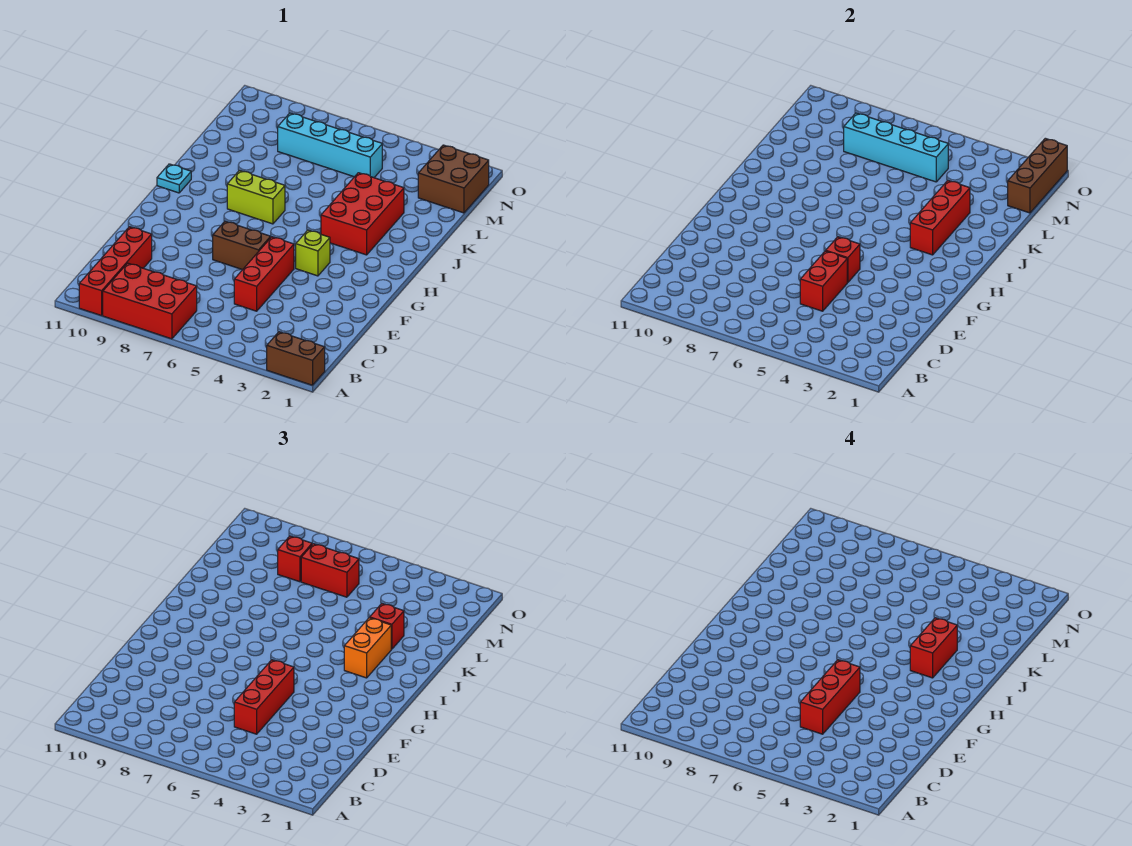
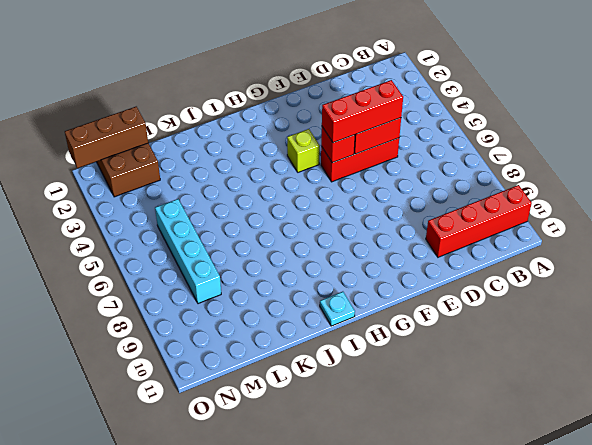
none -> brown 1x2 brick [267,332,325,385]
none -> red 2x3 brick [103,263,197,339]
none -> brown 1x2 brick [213,221,271,270]

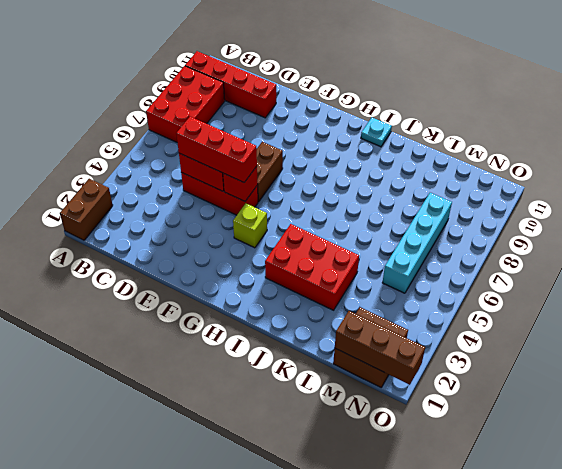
none -> lime 1x2 brick [227,170,285,224]
none -> red 1x3 brick [910,181,970,255]
none -> cyan 1x4 brick [844,113,948,182]

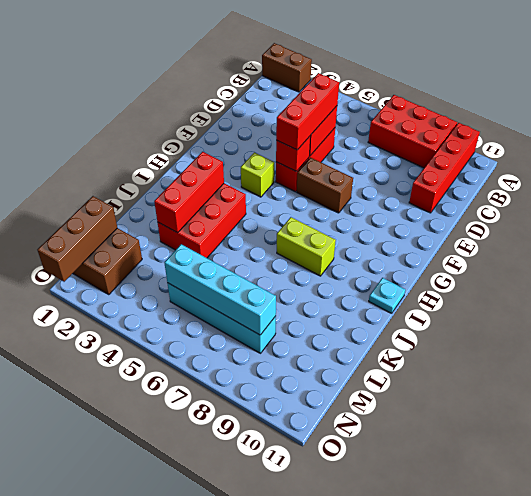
none -> orange 1x2 brick [344,618,391,678]
none -> red 1x1 brick [370,604,404,649]
none -> red 1x2 brick [301,544,359,597]

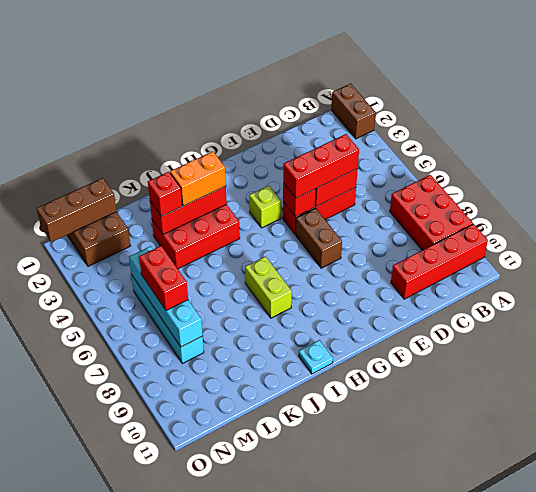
none -> red 1x1 brick [278,536,312,582]
none -> red 1x3 brick [800,660,860,734]
none -> red 1x2 brick [910,618,957,678]

